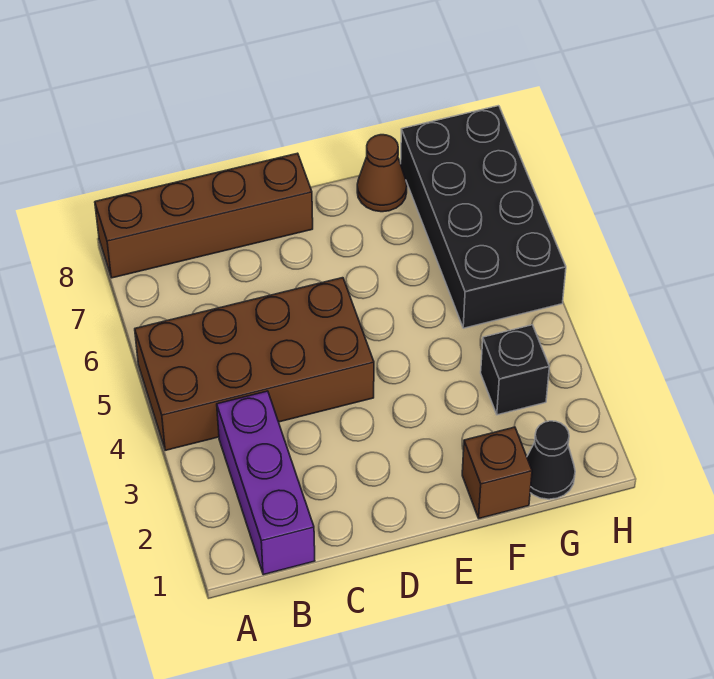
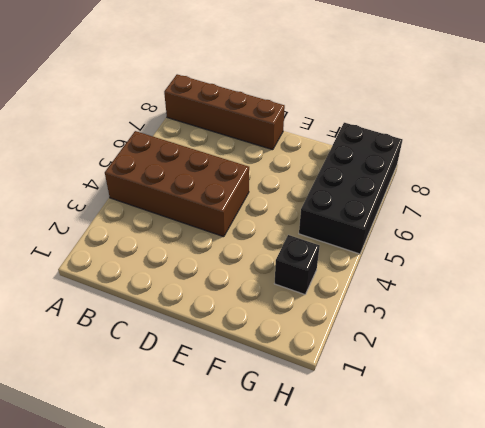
none -> purple 1x3 brick [217,391,315,575]
none -> brown 1x1 brick [462,427,532,518]

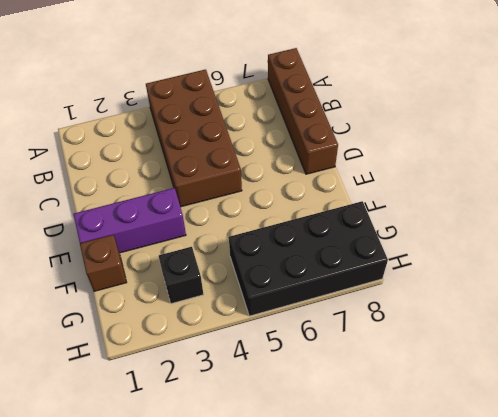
purple 1x3 brick [74,188,186,253] -> purple 1x3 brick moved to [217,391,315,575]
none -> brown 1x1 cone [357,135,407,212]
none -> black 1x1 cone [527,421,575,499]

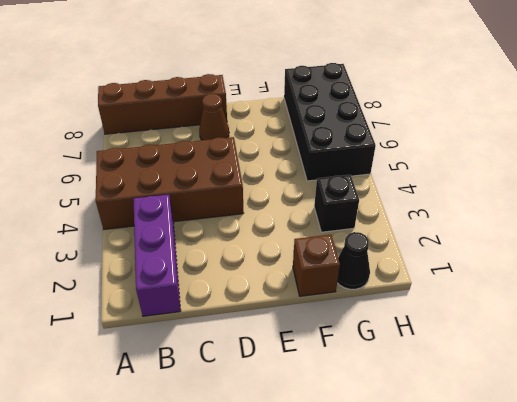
brown 1x1 cone [199,94,229,140] -> brown 1x1 cone moved to [357,135,407,212]

